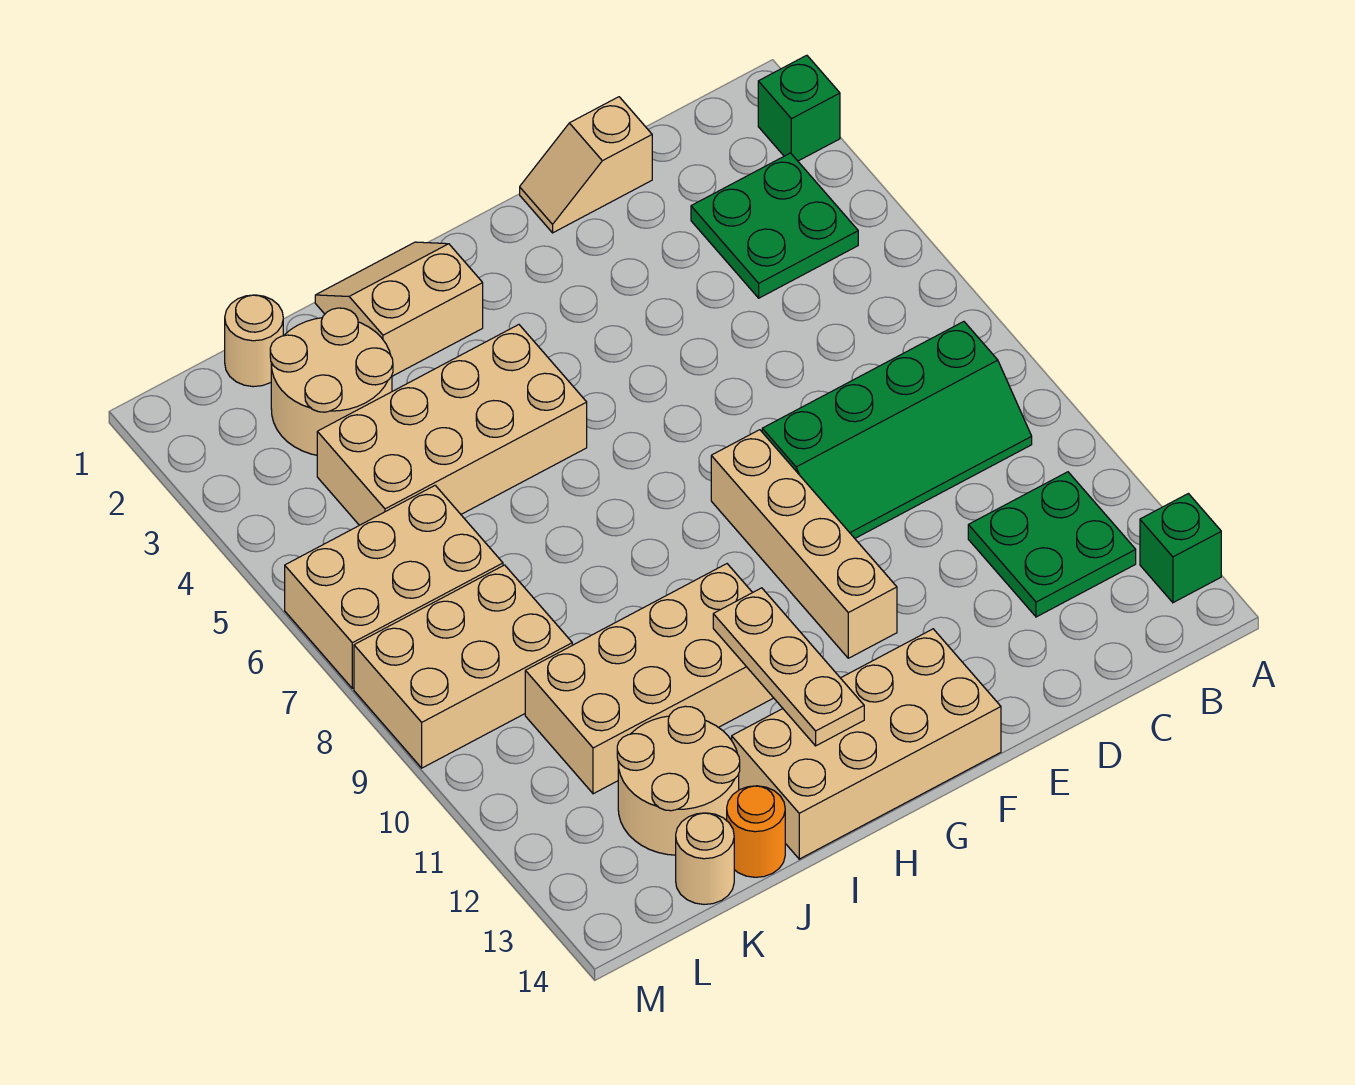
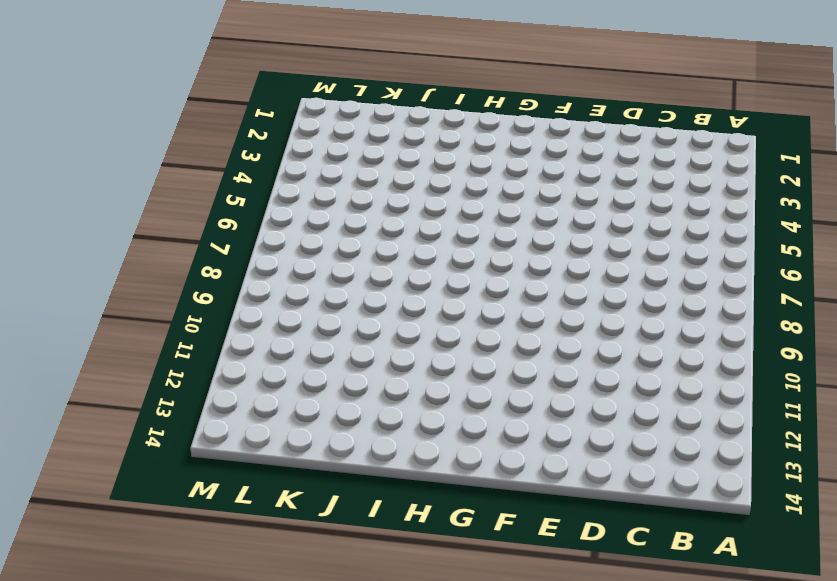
none -> green 1x1 brick [758,55,840,161]
none -> green 1x1 brick [1140,494,1221,603]
none -> green 2x2 plate [691,153,858,298]

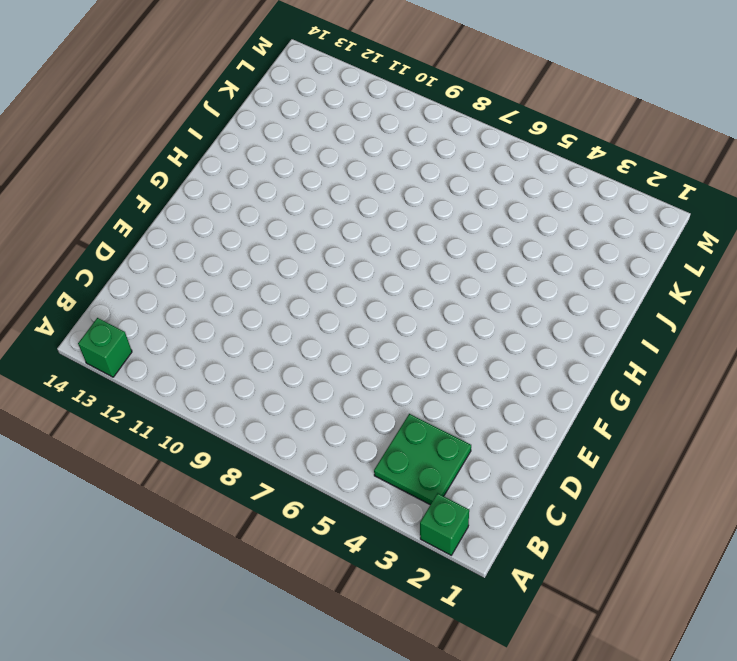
none -> green 2x4 slope [762,322,1032,538]
none -> green 2x2 plate [968,472,1136,617]
none -> tan 1x2 slope [520,97,652,233]

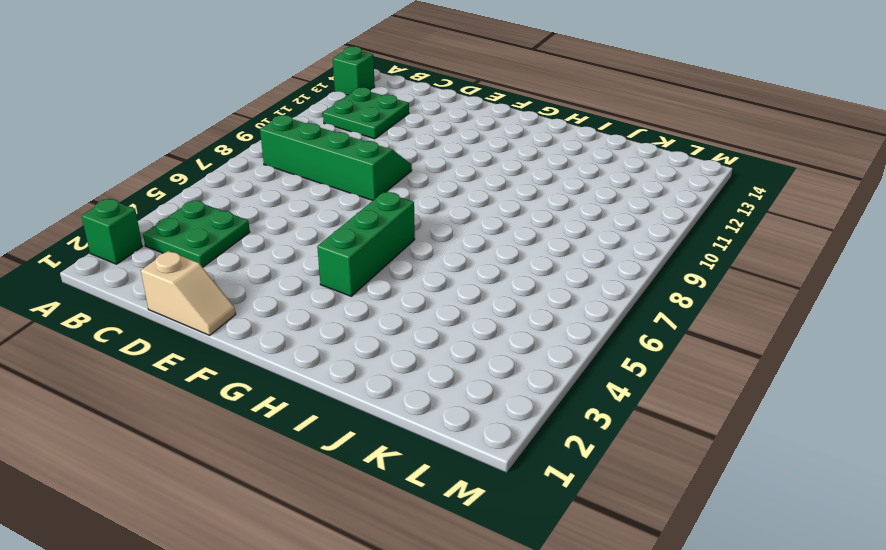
green 1x3 brick [317,192,415,296] -> none
none -> tan 1x4 brick [711,430,897,658]
none -> tan 2x4 brick [732,629,1001,859]
none -> tan 2x2 slope [315,242,483,376]

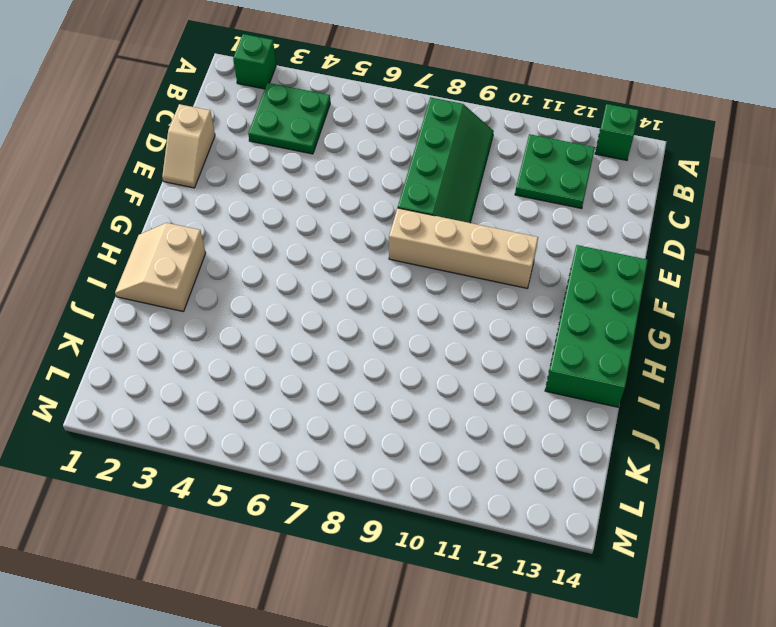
green 2x4 brick [545,245,648,407] -> tan 2x4 brick [732,629,1001,859]
none -> tan 2x4 brick [317,325,587,525]
none -> tan 2x4 brick [525,564,773,794]
none -> tan 2x2 round brick [270,308,393,455]

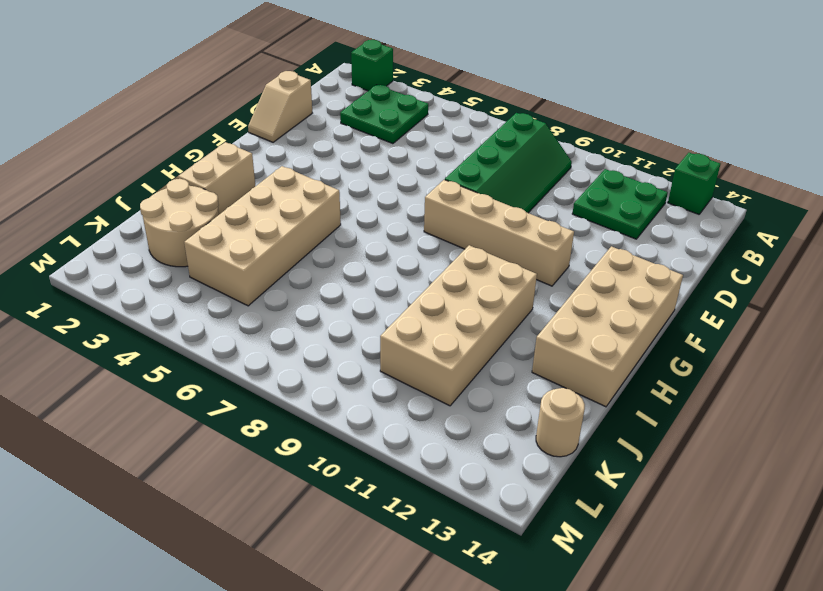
none -> tan 2x2 round brick [617,706,740,855]
none -> orange 1x1 round brick [727,786,785,877]
none -> tan 1x1 round brick [225,295,283,387]

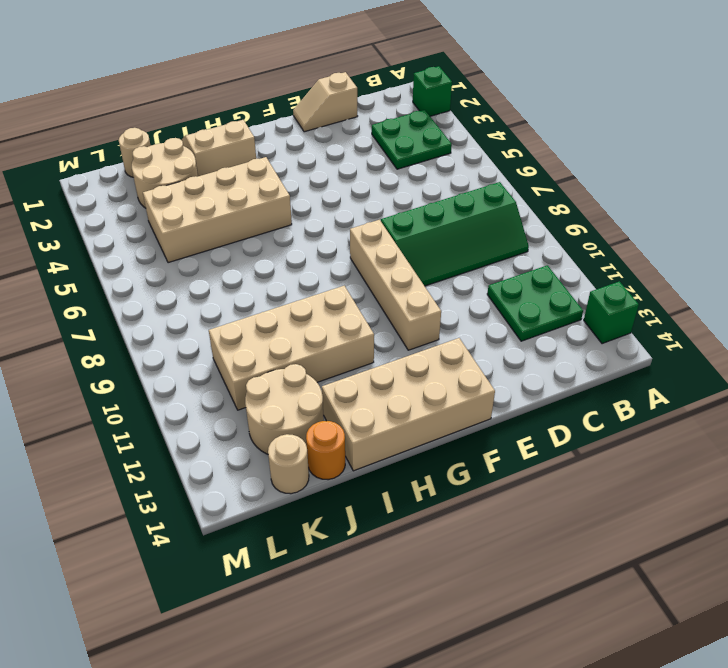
none -> tan 2x3 brick [285,485,503,688]
none -> tan 2x3 brick [354,565,572,768]
none -> tan 1x3 plate [713,588,864,746]

